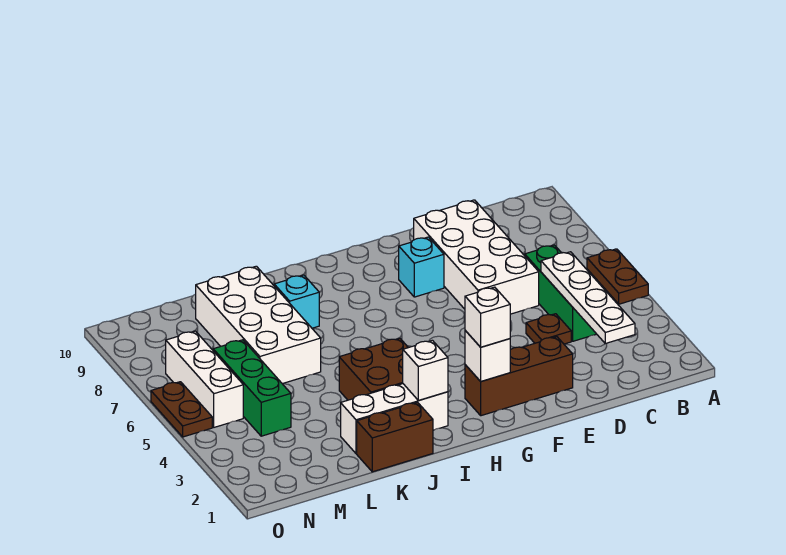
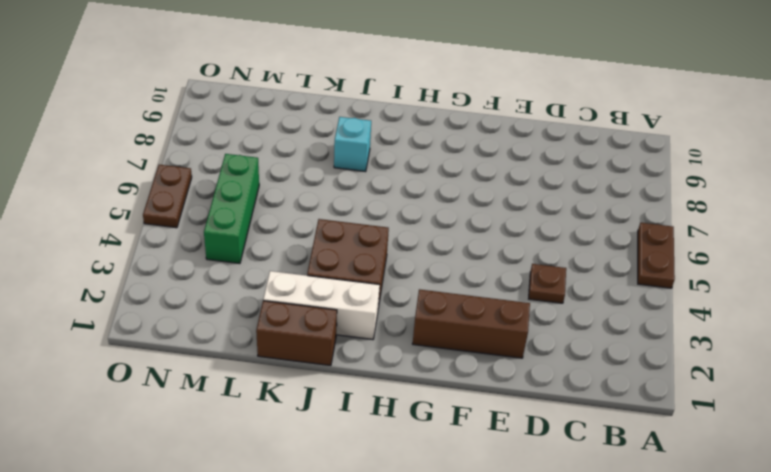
none -> green 1x3 brick [525,245,596,341]
none -> white 2x4 brick [414,200,539,314]
none -> cyan 1x1 brick [399,237,444,297]

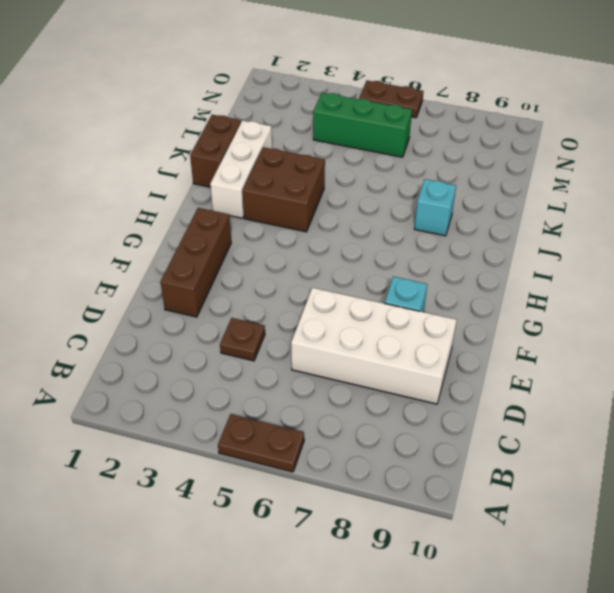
none -> green 1x3 brick [525,245,596,341]
none -> white 2x4 brick [196,266,321,384]
none -> white 1x3 brick [166,331,243,427]

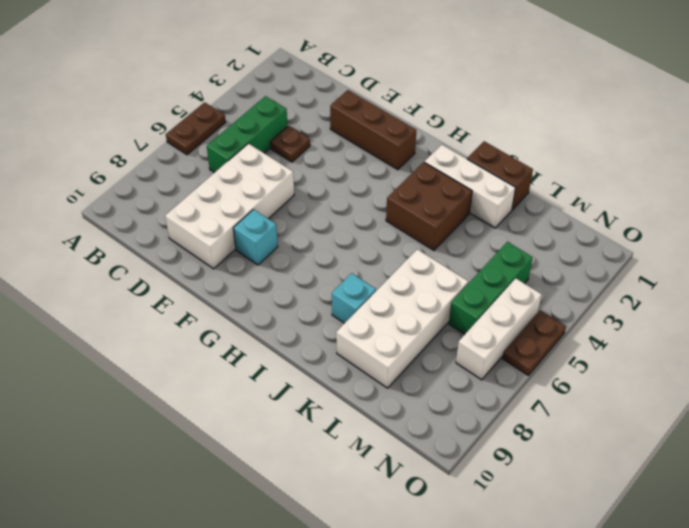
none -> white 1x4 plate [541,252,635,343]
none -> white 1x1 brick [465,331,510,381]
none -> white 1x1 brick [403,340,448,400]

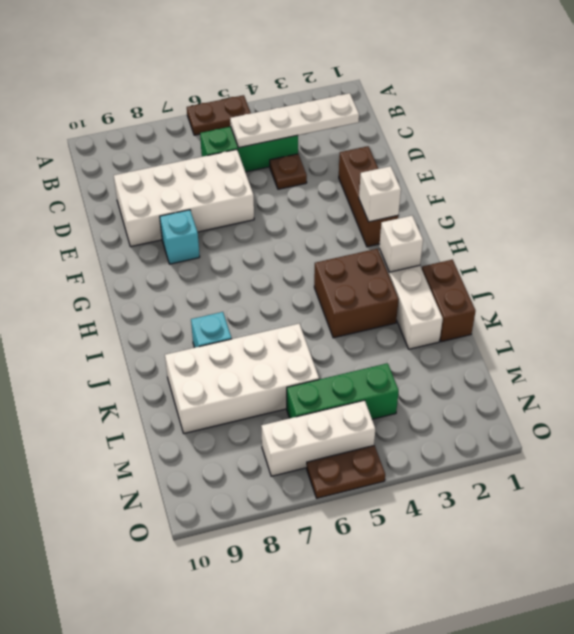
none -> white 1x1 brick [465,287,510,347]

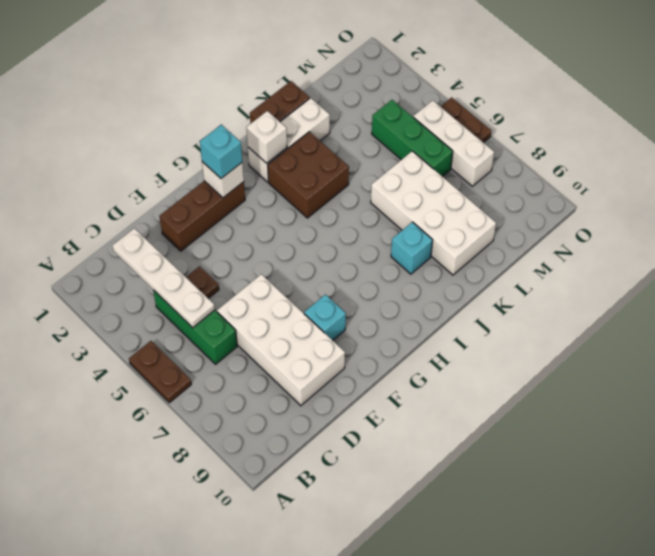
cyan 1x1 brick [200,125,242,178] -> white 1x1 brick [465,287,510,347]

